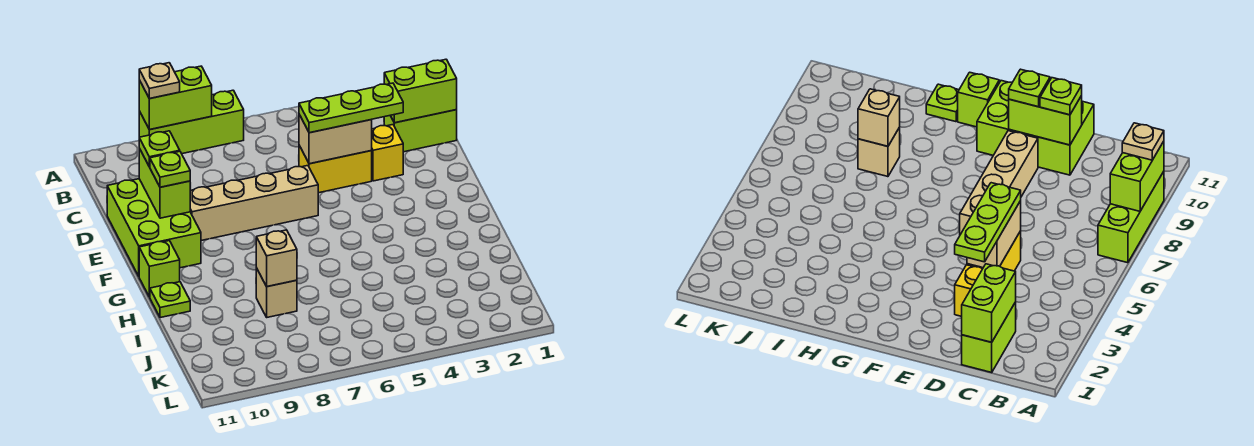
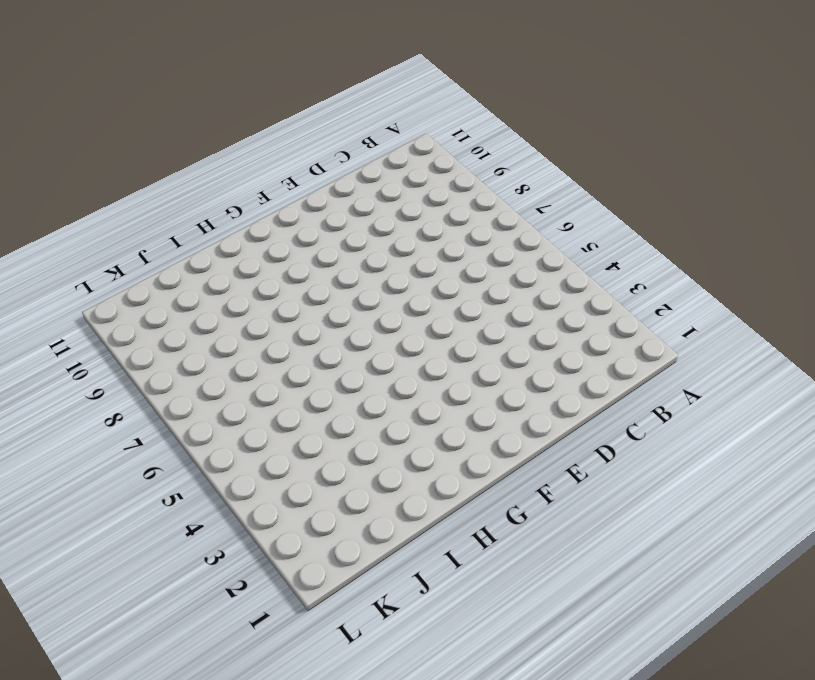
none -> lime 1x3 brick [139,90,244,154]
none -> lime 1x2 brick [384,110,457,152]
none -> yellow 1x1 brick [371,125,403,181]

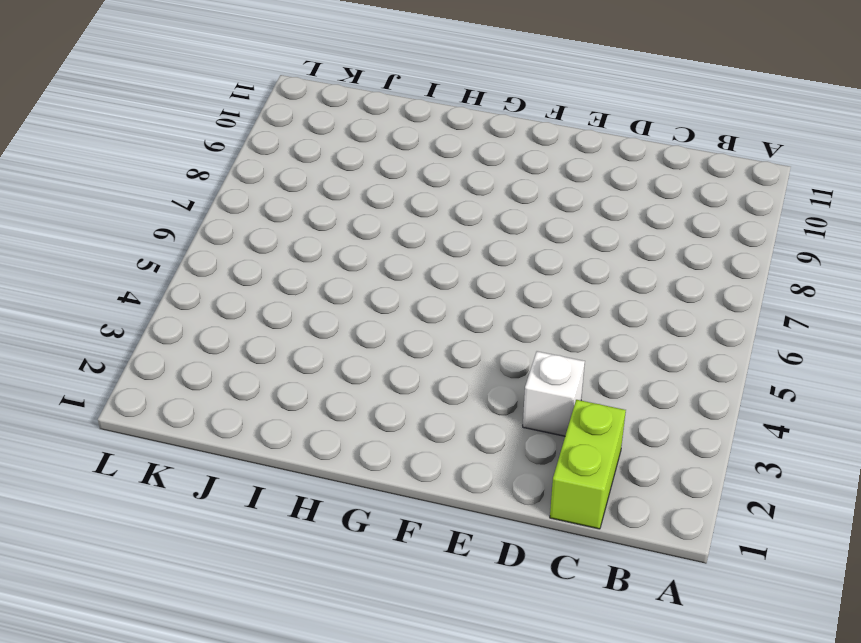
white 1x1 brick [523,351,585,436] -> yellow 1x1 brick [371,125,403,181]
none -> lime 1x3 brick [139,90,244,154]
none -> yellow 1x2 brick [299,146,372,193]
none -> lime 2x3 brick [107,179,201,276]

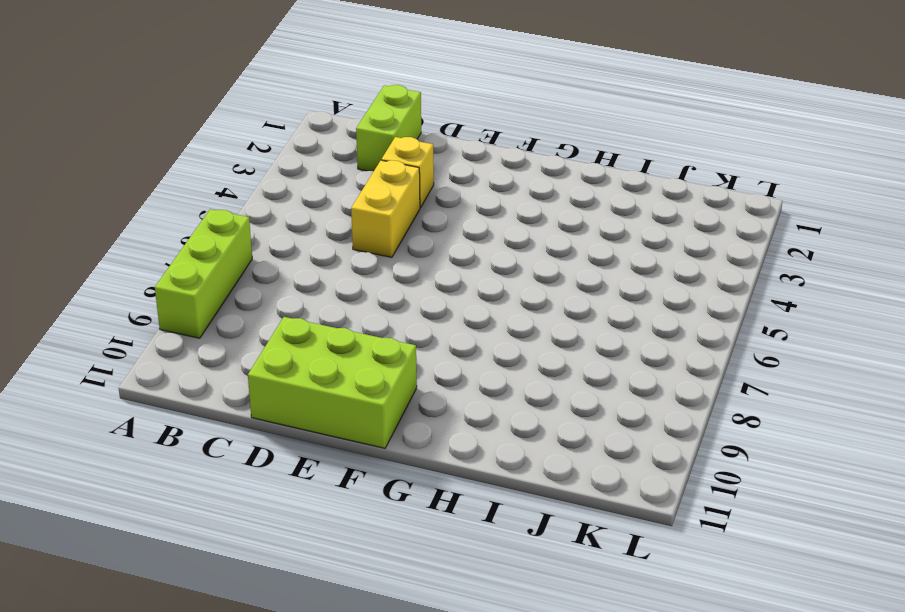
none -> tan 1x4 brick [190,166,318,241]
none -> lime 1x1 brick [139,241,180,297]
none -> lime 1x1 plate [150,282,190,318]

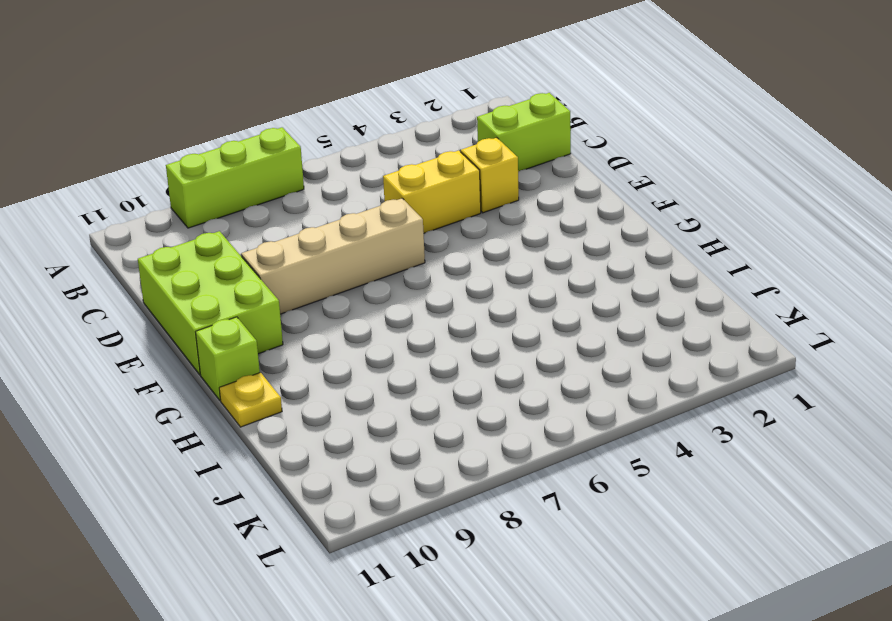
yellow 1x1 plate [219,373,282,427] -> lime 1x1 plate [150,282,190,318]
none -> tan 1x1 brick [256,268,297,317]
none -> lime 1x2 brick [139,66,212,130]
none -> lime 1x2 brick [384,59,457,123]

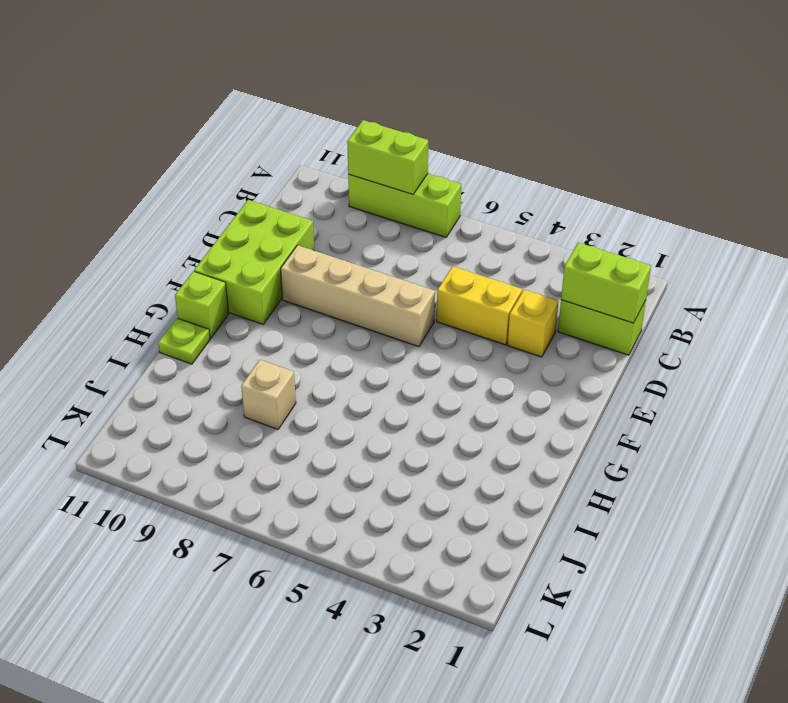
none -> tan 1x2 brick [299,115,372,164]
none -> lime 1x2 brick [139,149,190,218]
none -> tan 1x1 brick [256,230,297,287]

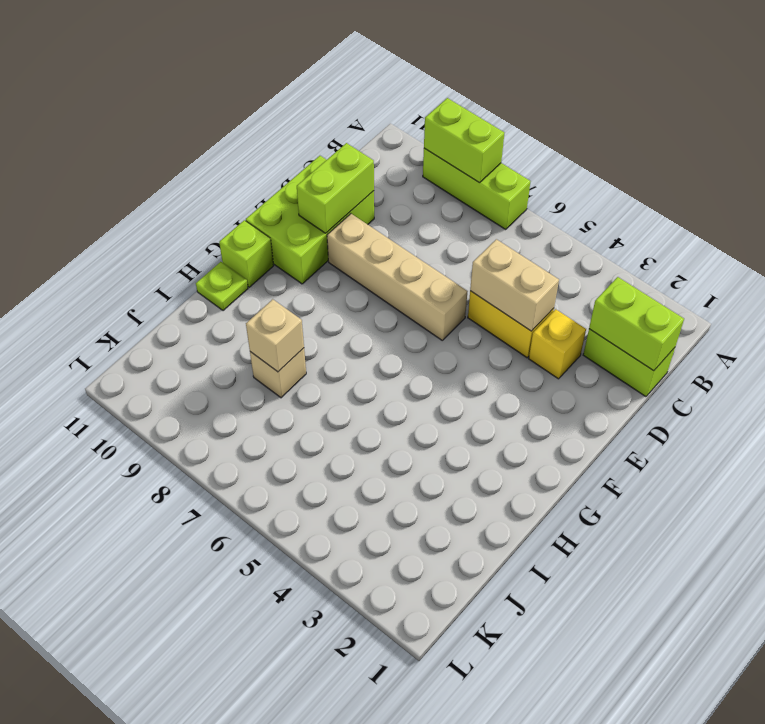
none -> tan 1x1 plate [139,63,180,99]
none -> lime 1x3 plate [299,83,403,133]
none -> lime 1x1 plate [139,131,180,167]

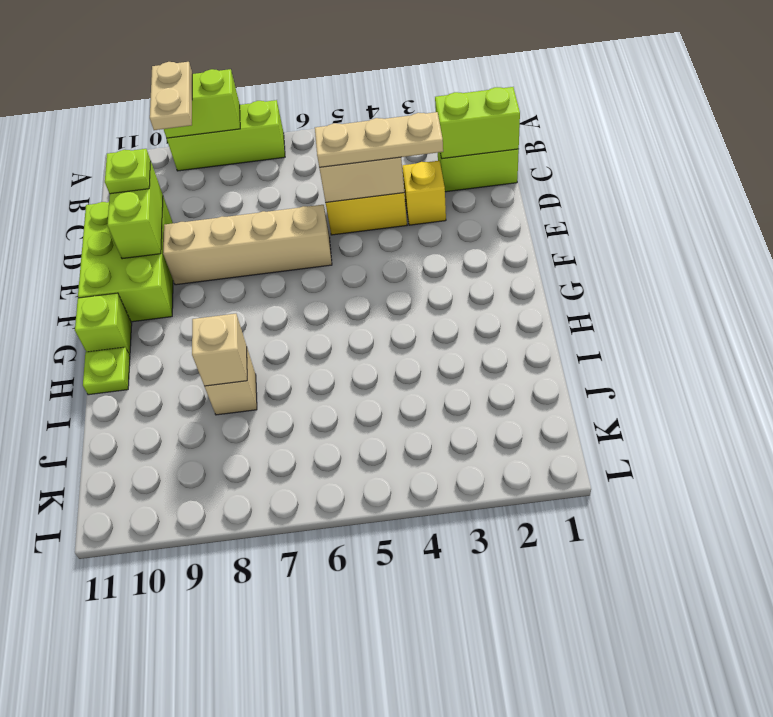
tan 1x2 plate [150,62,192,130] -> tan 1x1 plate [139,63,180,99]
tan 1x3 plate [315,112,443,167] -> lime 1x3 plate [299,83,403,133]
none -> lime 1x1 plate [150,151,190,187]

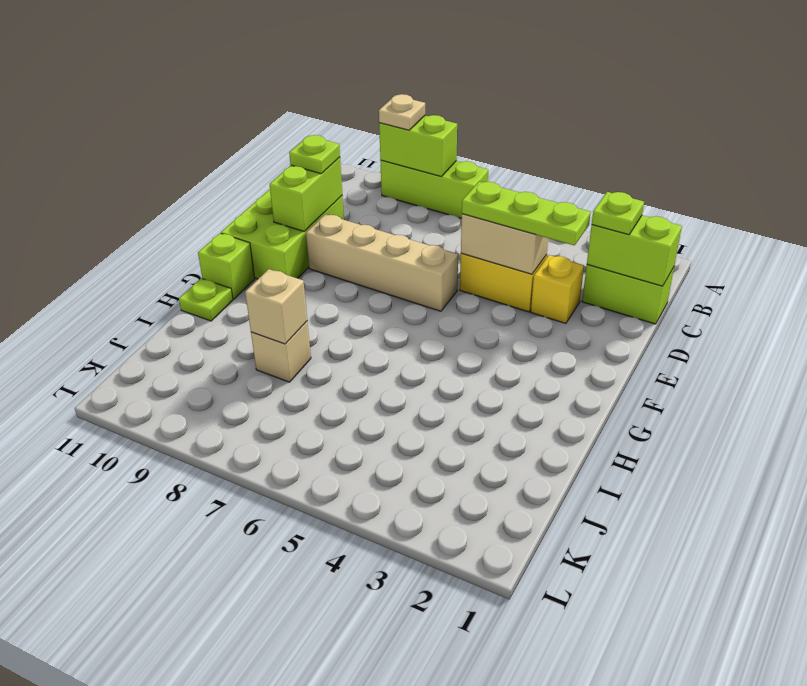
lime 1x1 plate [592,192,644,235] -> lime 1x1 plate moved to [150,151,190,187]

